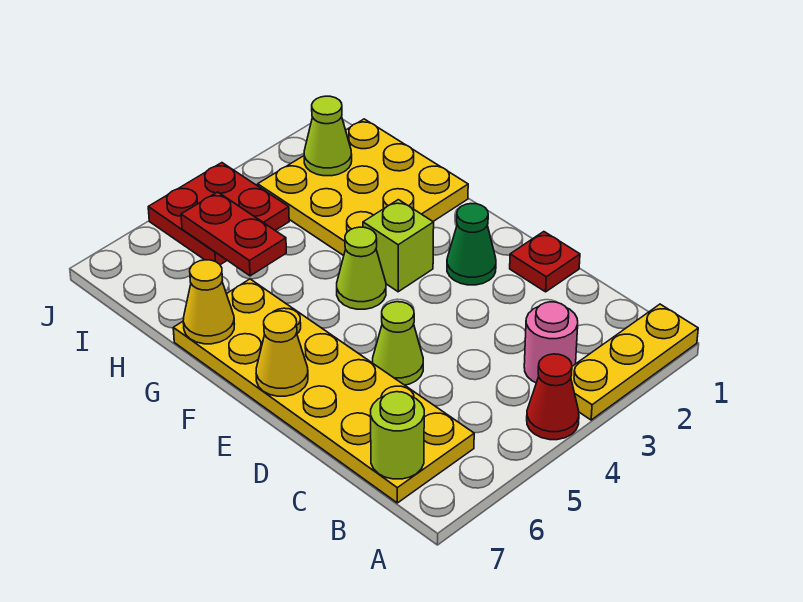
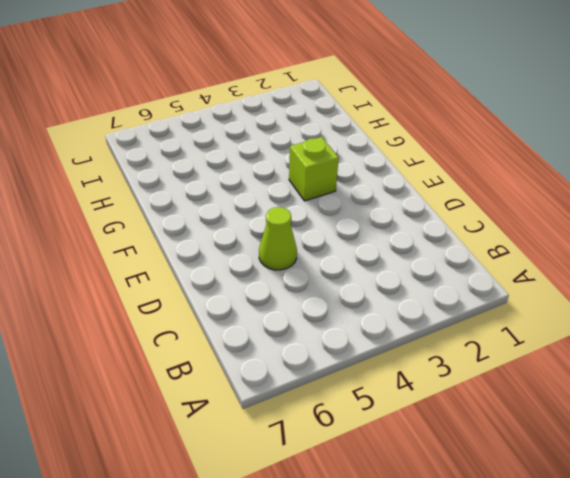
none -> yellow 1x3 plate [571,304,698,420]
none -> red 1x1 cone [527,354,579,440]
none -> pink 1x1 round brick [524,302,578,383]

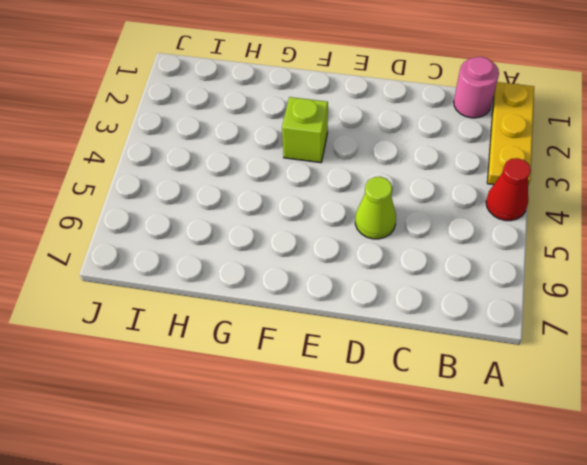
pink 1x1 round brick [454,57,499,118] -> pink 1x1 round brick moved to [524,302,578,383]
none -> yellow 2x6 plate [173,279,474,503]
none -> red 1x1 plate [510,232,580,292]
none -> green 1x1 cone [447,204,496,285]

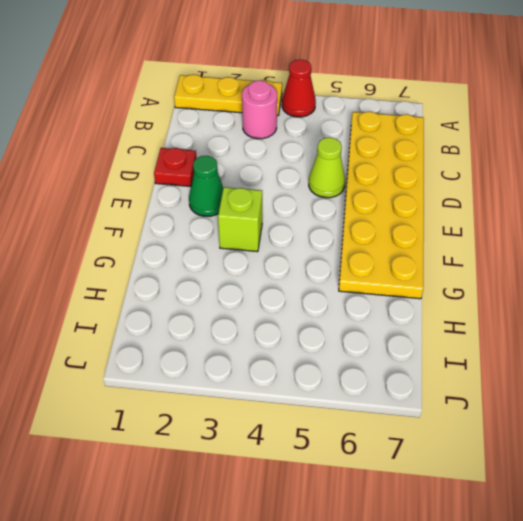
none -> lime 1x1 cone [337,227,386,309]
none -> yellow 3x3 plate [258,119,468,256]
none -> red 2x2 plate [148,163,289,265]

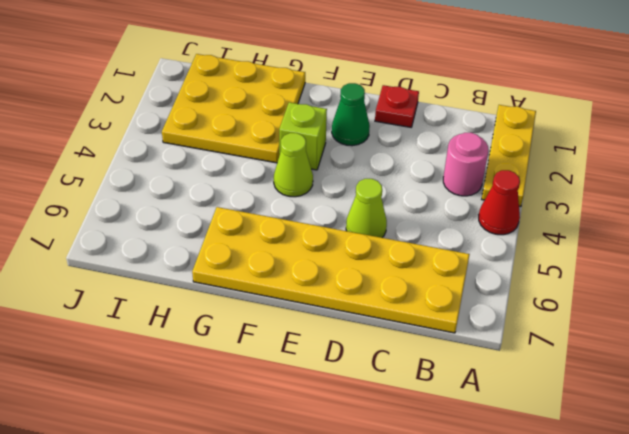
none -> red 2x2 plate [148,163,289,265]
none -> lime 1x1 round brick [371,392,424,479]
none -> yellow 1x1 cone [256,311,308,396]

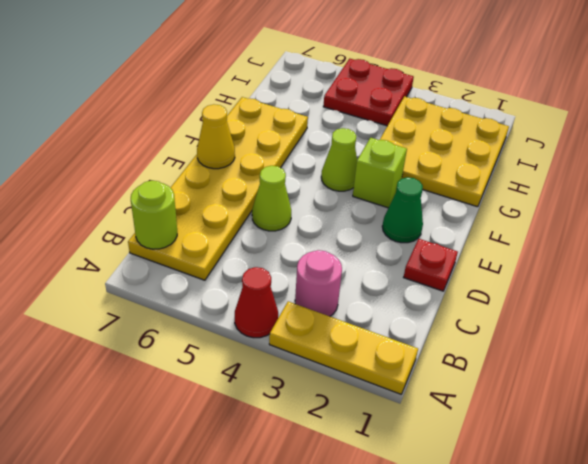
none -> yellow 1x1 cone [183,260,234,344]
none -> red 1x2 plate [181,192,286,276]
none -> lime 1x1 cone [304,96,352,176]

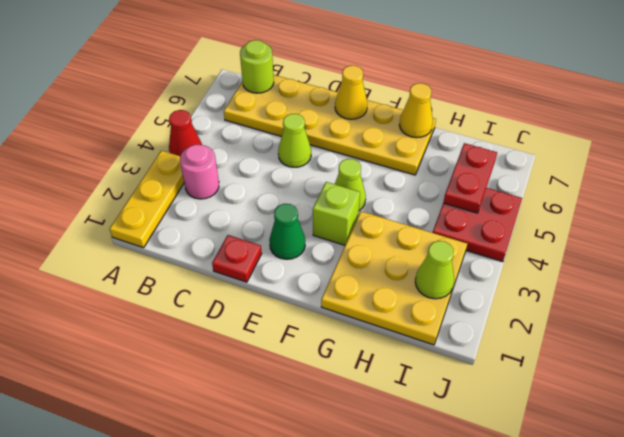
red 1x2 plate [443,143,497,213] -> red 1x2 plate turned to [181,192,286,276]

